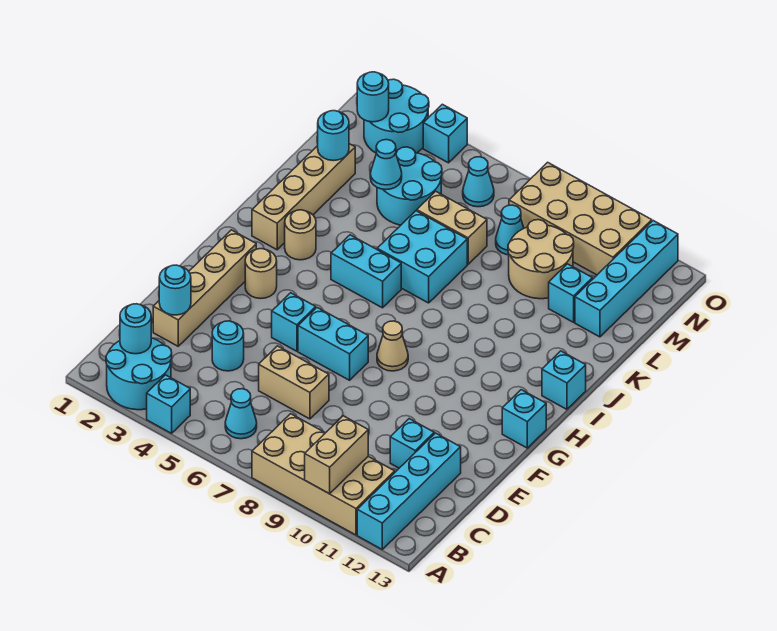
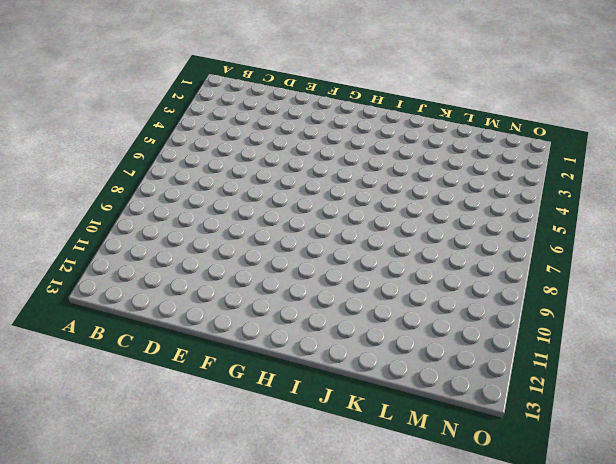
none -> cyan 2x2 round brick [106,338,172,410]
none -> cyan 1x1 brick [147,375,190,433]
none -> tan 2x4 brick [252,414,395,535]
none -> cyan 1x4 brick [357,433,461,549]

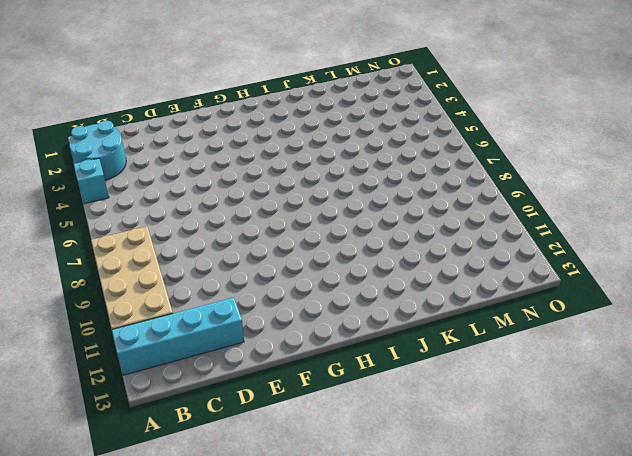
none -> cyan 1x1 cone [225,389,257,439]
none -> tan 1x4 brick [153,230,256,346]
none -> cyan 1x1 round brick [212,321,244,371]
none -> tan 1x2 brick [259,346,329,419]

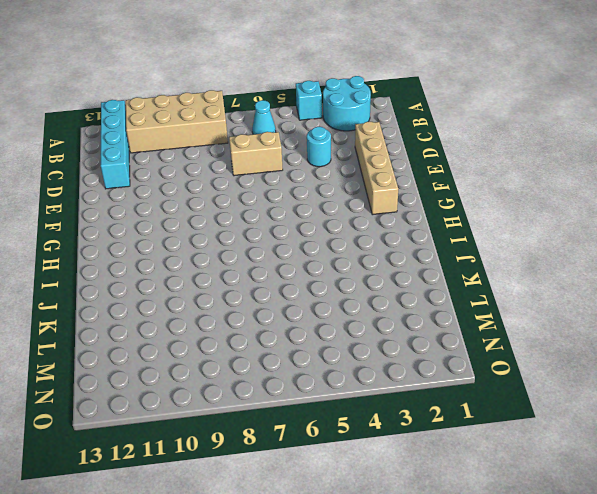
none -> cyan 1x1 brick [390,419,434,468]
none -> cyan 1x1 brick [272,293,316,351]
none -> cyan 1x2 brick [298,308,368,380]
none -> tan 1x1 round brick [245,249,277,299]

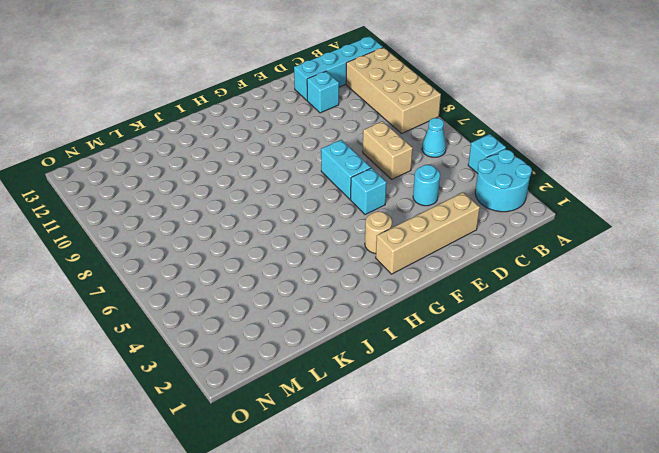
none -> tan 1x1 cone [377,321,408,371]
none -> cyan 1x1 brick [502,390,546,448]
none -> tan 1x4 brick [252,144,355,250]
none -> tan 1x1 round brick [285,210,316,260]

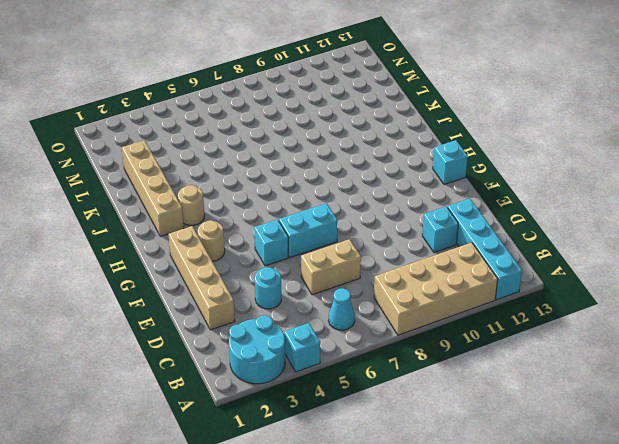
none -> tan 1x1 cone [377,321,408,371]
none -> cyan 1x2 brick [331,235,401,308]
none -> cyan 1x1 brick [542,351,586,409]
none -> cyan 2x2 brick [377,211,467,303]

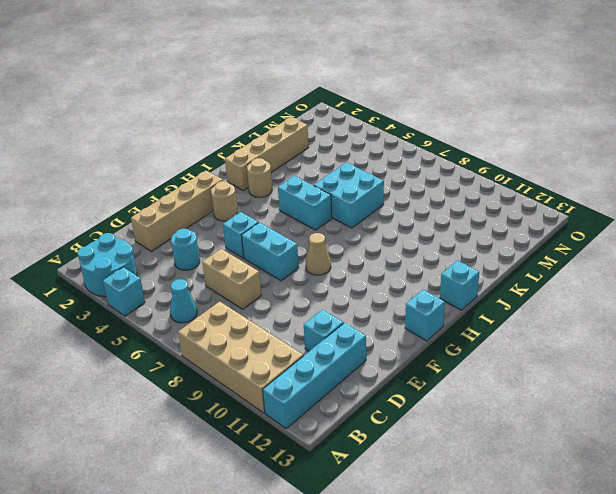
none -> cyan 2x2 round brick [377,147,442,225]
none -> tan 1x2 brick [417,191,487,264]
none -> tan 2x2 round brick [508,220,574,299]
none -> cyan 1x1 brick [549,264,592,322]

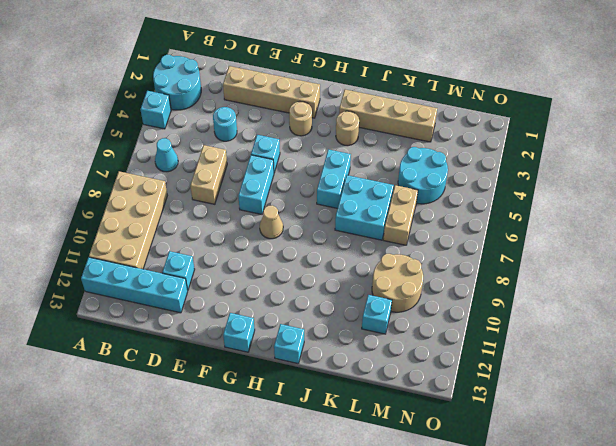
none -> cyan 1x4 brick [575,221,678,337]
none -> cyan 1x1 cone [496,205,524,255]
none -> cyan 2x2 round brick [364,79,429,153]
none -> cyan 1x1 cone [463,157,494,207]

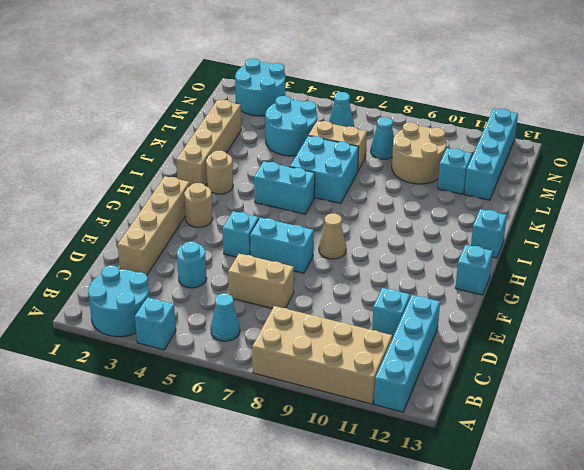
none -> tan 2x4 brick [509,162,652,275]
none -> cyan 1x1 brick [423,104,467,163]
none -> tan 1x2 brick [305,416,368,494]
none -> cyan 1x1 round brick [120,304,151,354]

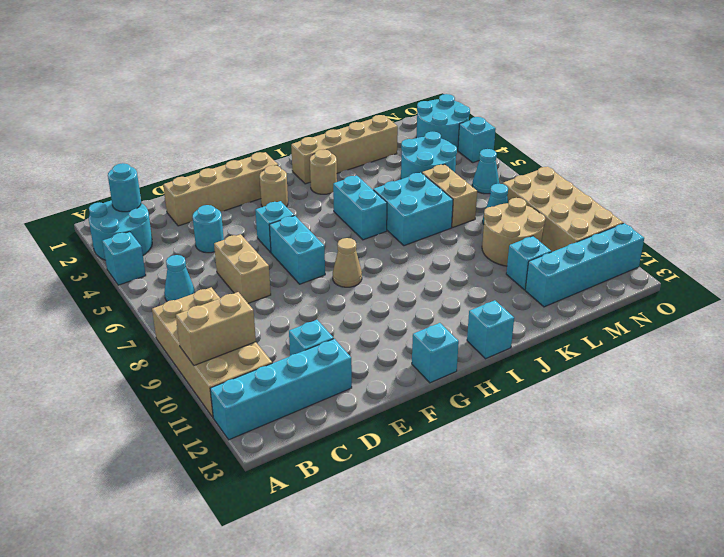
none -> cyan 1x1 round brick [159,265,191,315]
none -> cyan 1x1 round brick [318,111,349,161]
none -> cyan 1x1 cone [370,140,402,190]
none -> cyan 1x1 round brick [357,72,389,122]

